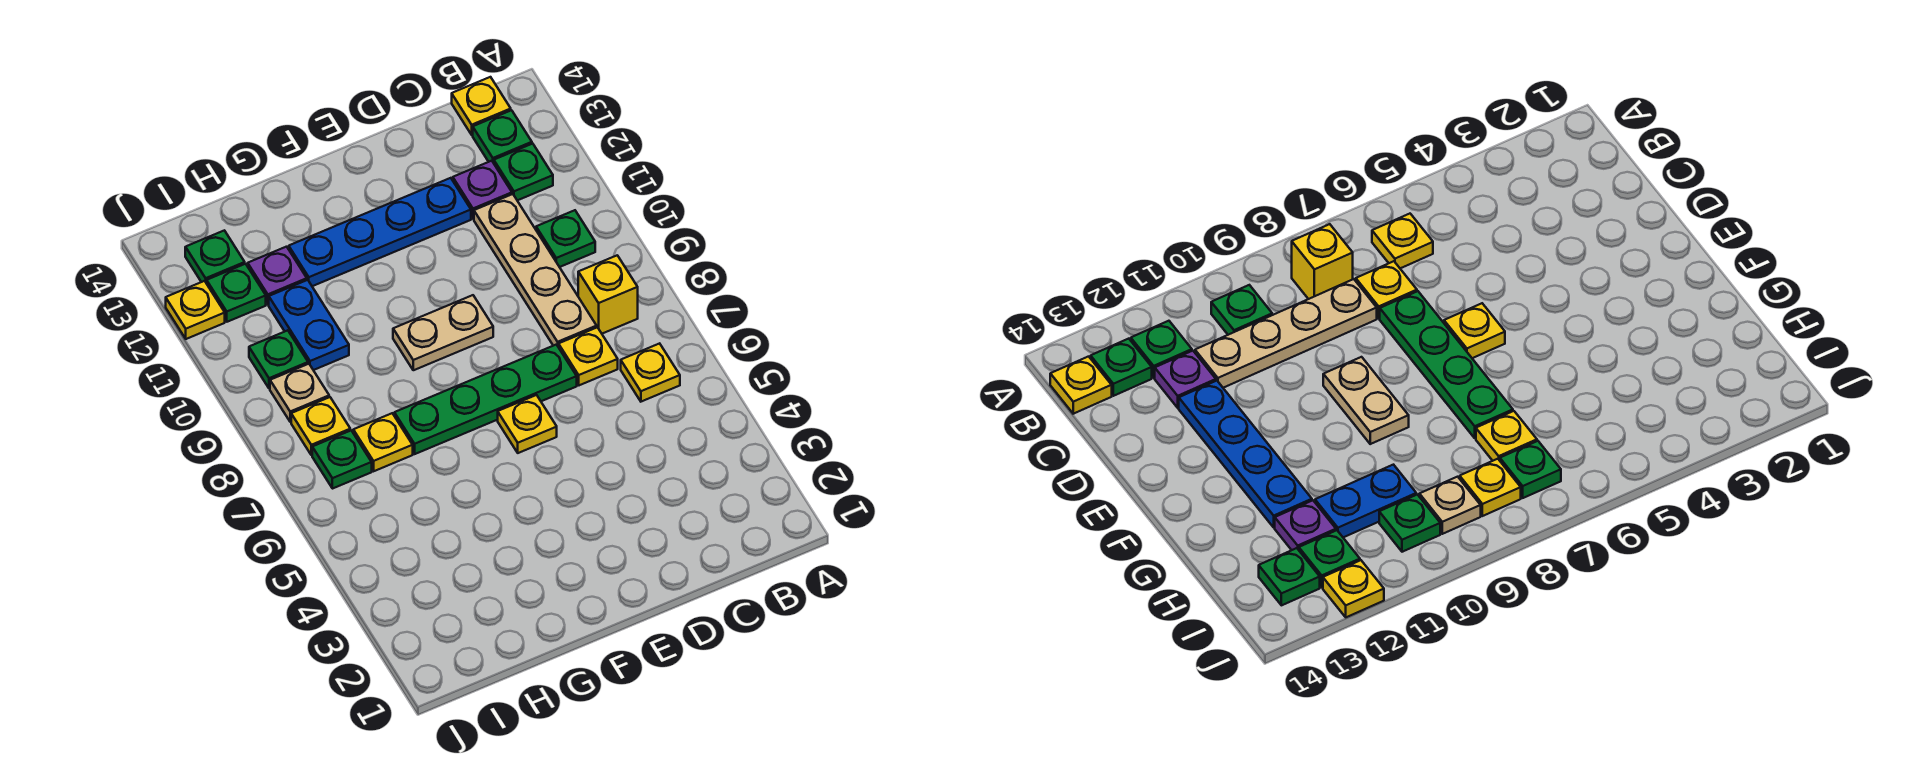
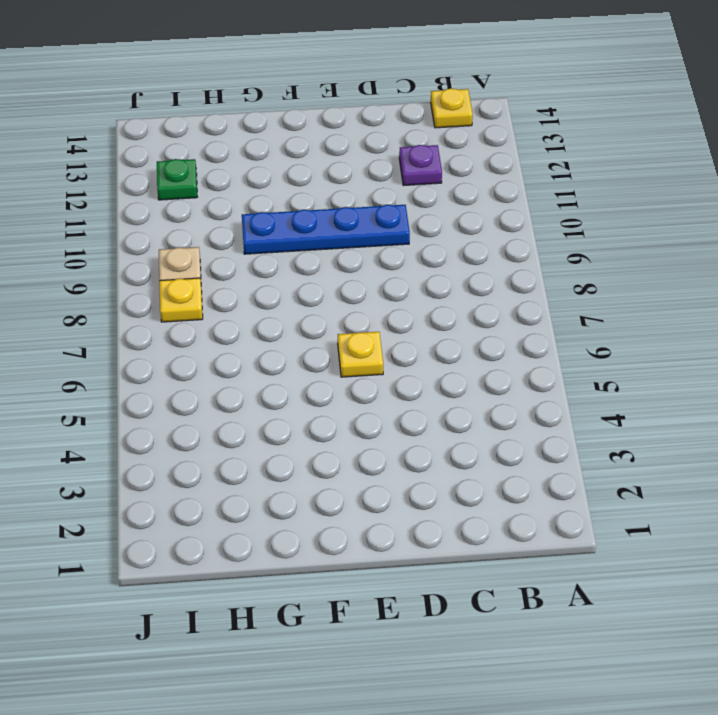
blue 1x4 plate [242,205,410,254] -> blue 1x4 plate moved to [289,178,471,286]
none -> yellow 1x1 plate [621,343,680,402]
none -> yellow 1x1 brick [578,255,638,334]
none -> green 1x1 plate [536,210,595,267]

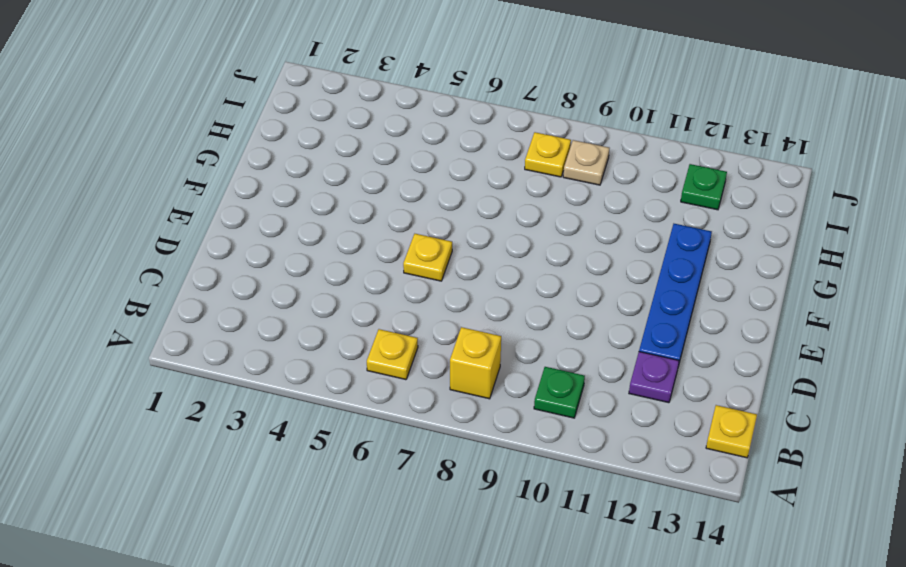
none -> green 1x1 plate [494,144,553,200]
none -> green 1x1 plate [473,110,532,163]
none -> yellow 1x1 plate [559,327,618,385]

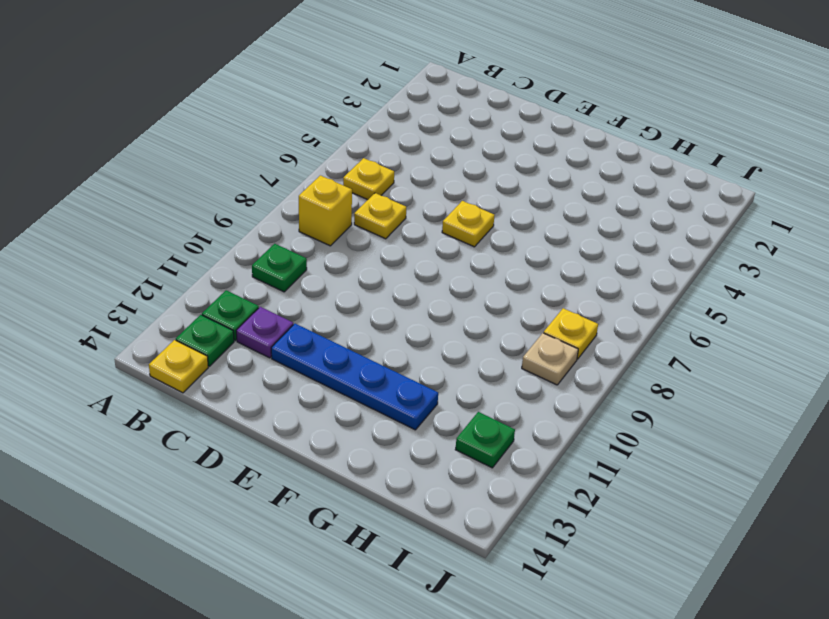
none -> tan 1x4 plate [474,194,597,347]
none -> green 1x4 plate [394,345,577,454]
none -> tan 1x2 plate [393,295,493,370]

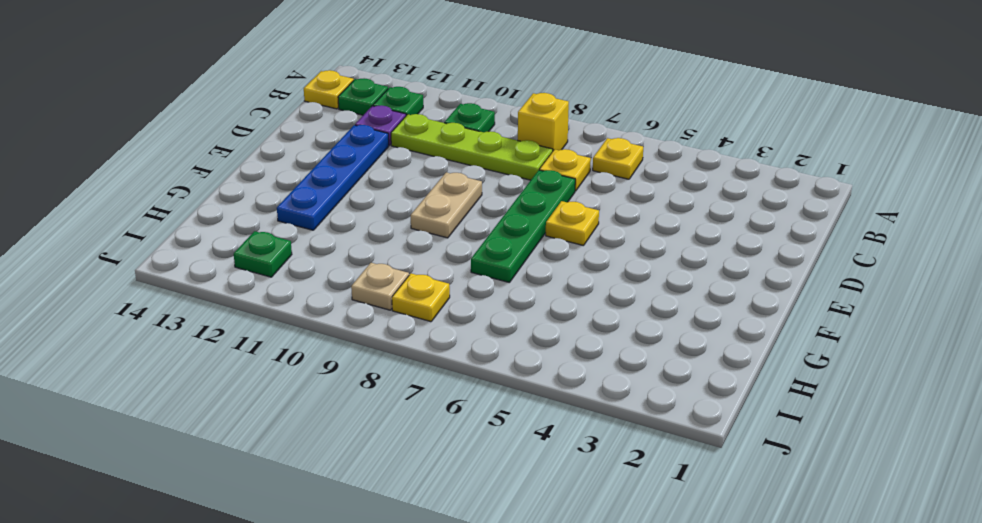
lime 1x4 plate [391,114,553,180] -> tan 1x4 plate [474,194,597,347]
none -> yellow 1x1 plate [353,413,413,471]
none -> blue 1x2 plate [269,280,349,370]
none -> purple 1x1 plate [248,247,307,305]

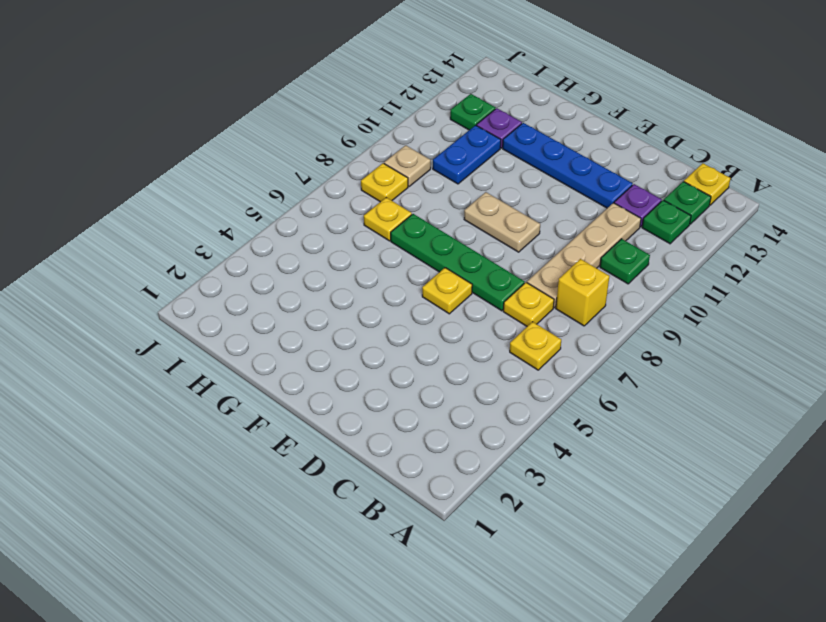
none -> green 1x1 plate [312,430,372,489]
none -> green 1x1 plate [249,330,308,389]
none -> green 1x1 plate [185,230,245,283]

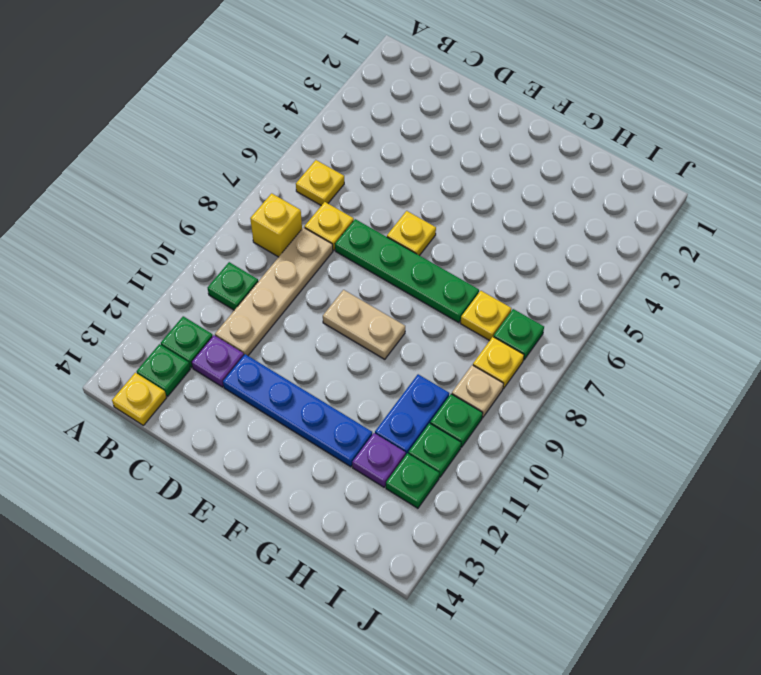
green 1x1 plate [408,423,461,477] -> green 1x1 plate moved to [185,230,245,283]
none -> yellow 1x1 plate [166,281,225,339]

